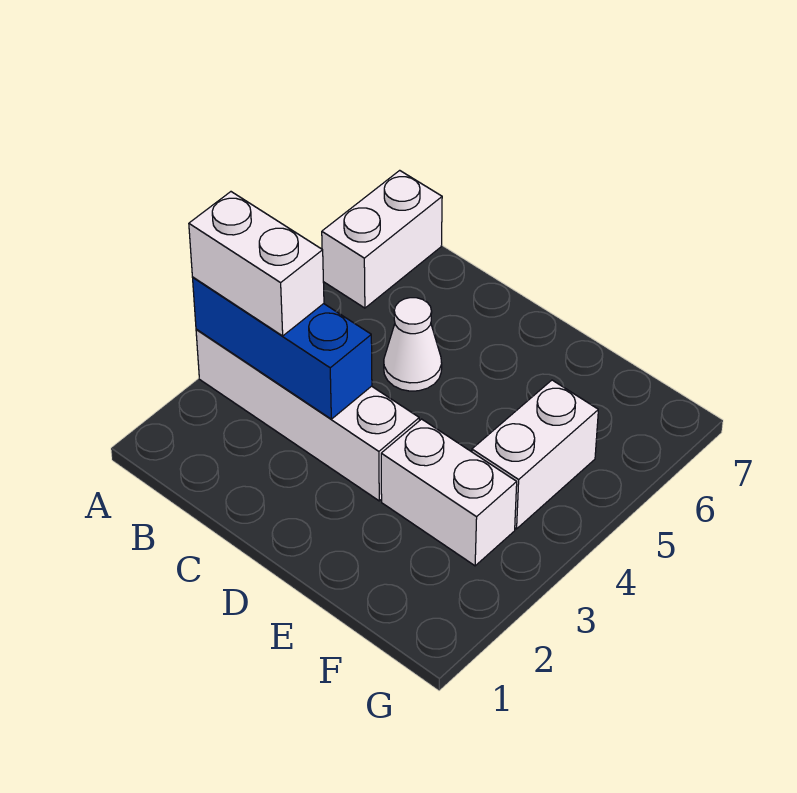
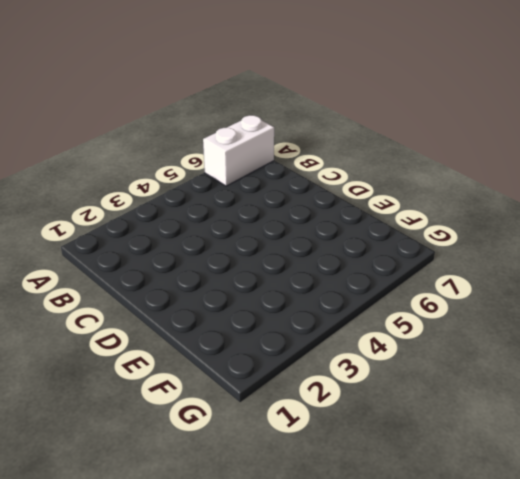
none -> white 1x4 brick [196,329,419,501]
none -> white 1x1 cone [384,298,442,391]

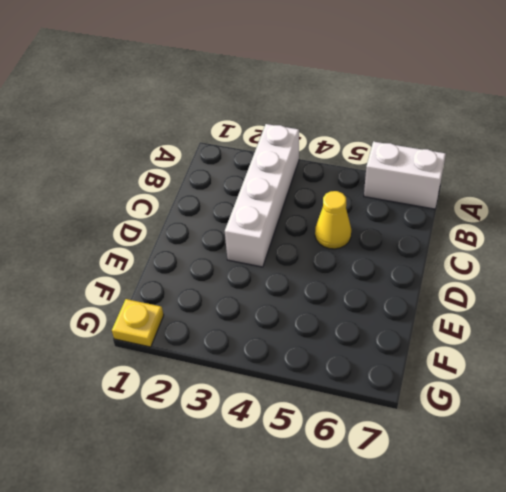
yellow 1x1 cone [315,191,351,249] -> white 1x1 cone [384,298,442,391]
yellow 1x1 plate [112,299,164,347] -> none
none -> white 1x2 brick [381,419,517,566]
none -> white 1x2 brick [472,380,598,529]

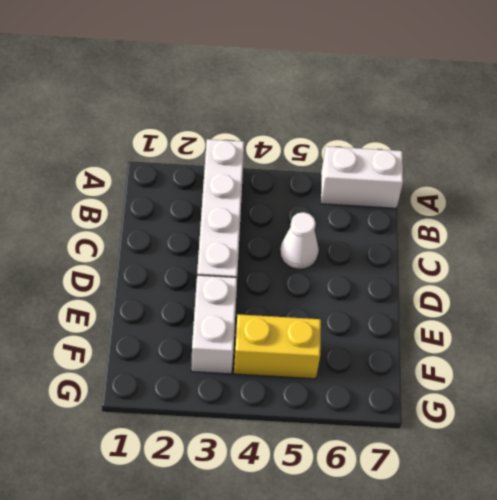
yellow 1x2 brick [234,314,321,379] -> white 1x2 brick [472,380,598,529]
none -> blue 1x3 brick [193,277,372,419]
none -> white 1x2 brick [189,192,324,336]

